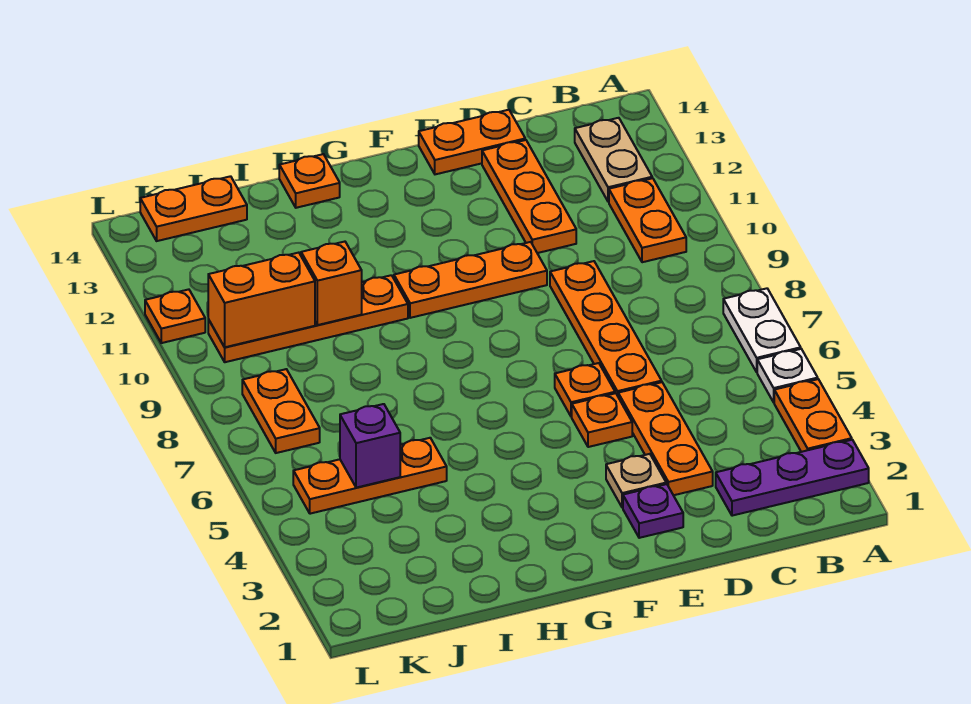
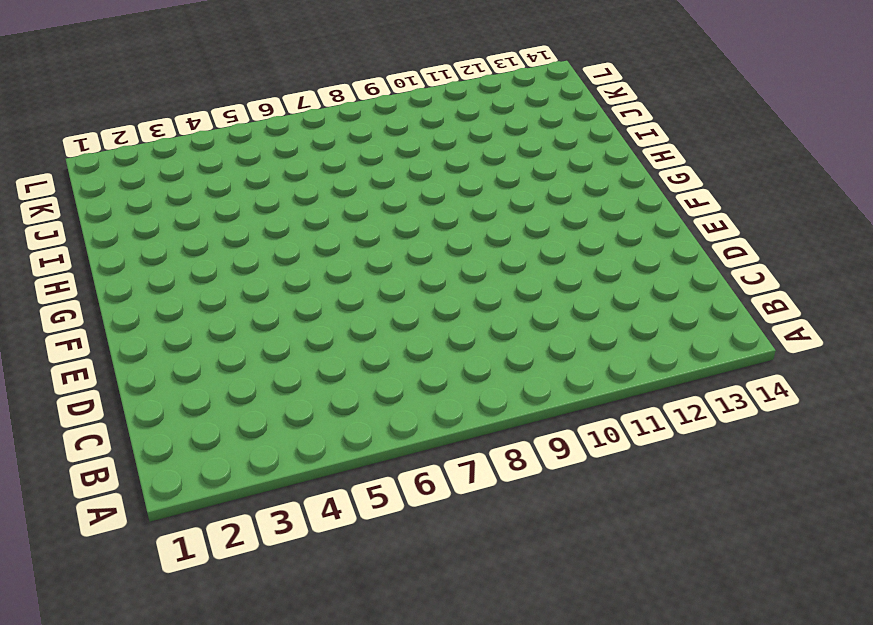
none -> purple 1x3 plate [716,440,869,516]
none -> orange 1x2 plate [774,379,852,452]
none -> white 1x1 plate [757,349,818,402]

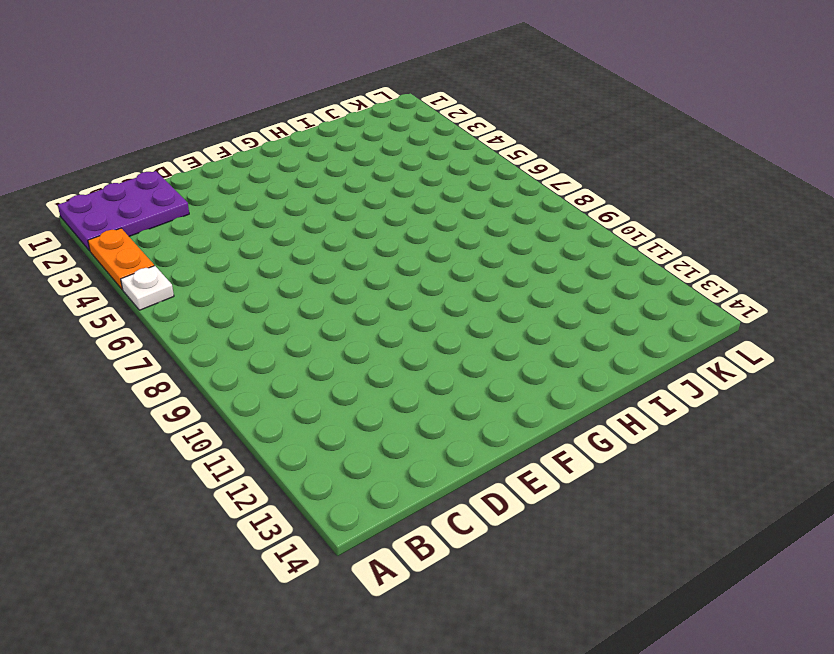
purple 2x3 plate [58,171,189,251] -> purple 1x3 plate [716,440,869,516]
none -> white 1x2 plate [723,288,801,372]
none -> orange 1x2 plate [609,178,686,262]
none -> tan 1x2 plate [575,118,652,202]

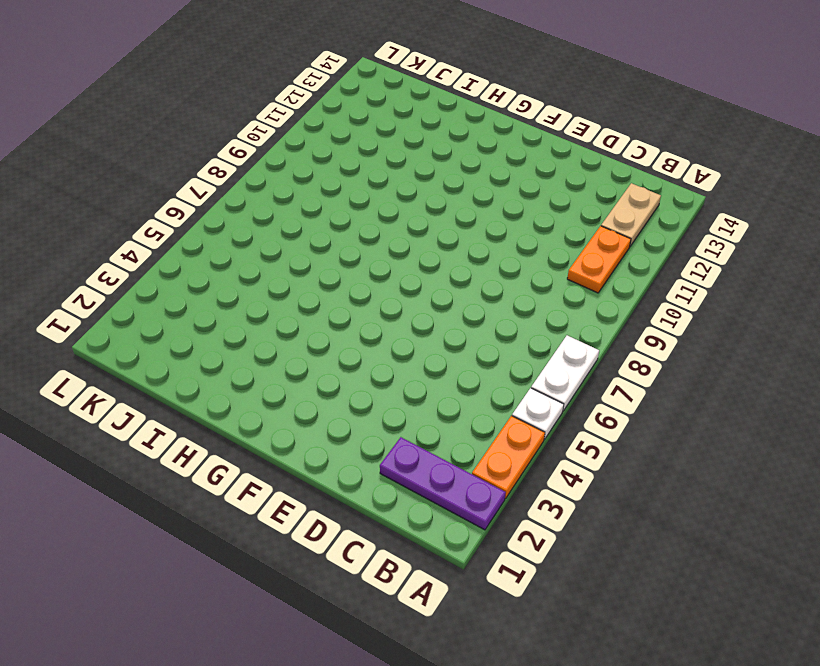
none -> orange 1x3 plate [618,382,713,495]
none -> orange 1x4 plate [550,261,662,396]
none -> orange 1x3 plate [482,140,576,253]

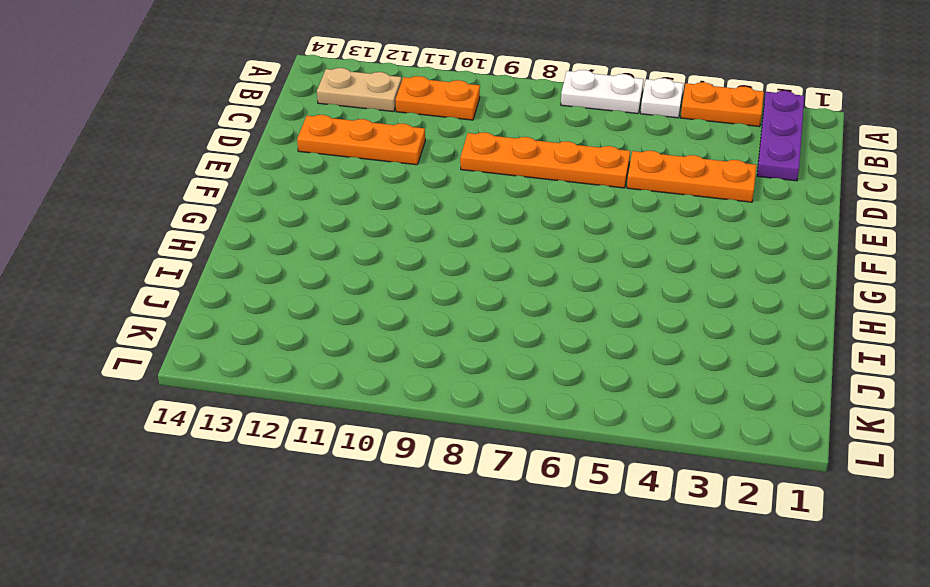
none -> orange 1x2 plate [419,110,525,174]
none -> purple 1x1 plate [623,484,683,538]
none -> tan 1x1 plate [606,454,666,508]

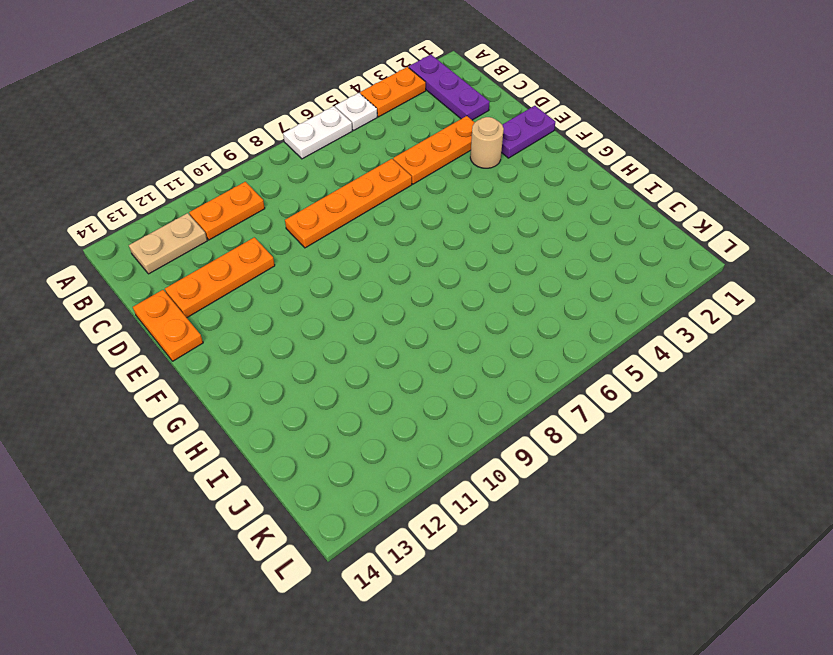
purple 1x2 plate [501,106,555,158] -> purple 1x1 plate [623,484,683,538]
tan 1x1 round brick [470,117,504,168] -> tan 1x1 plate [606,454,666,508]
none -> orange 1x1 plate [572,393,632,447]
none -> orange 1x1 plate [555,363,615,417]
none -> orange 1x3 plate [394,242,547,318]

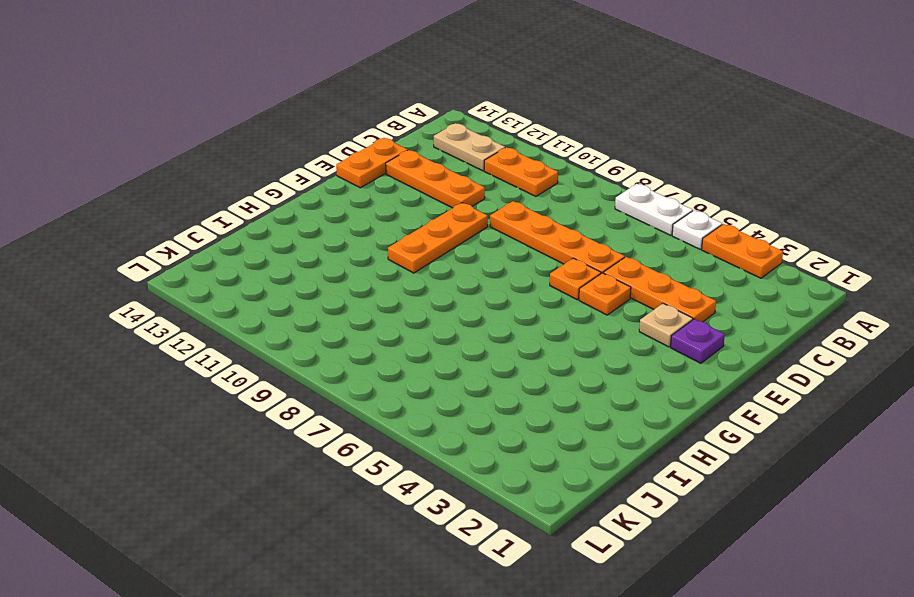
none -> purple 1x3 plate [716,440,869,516]
none -> orange 1x4 plate [208,275,408,362]
none -> orange 1x1 plate [279,154,340,208]

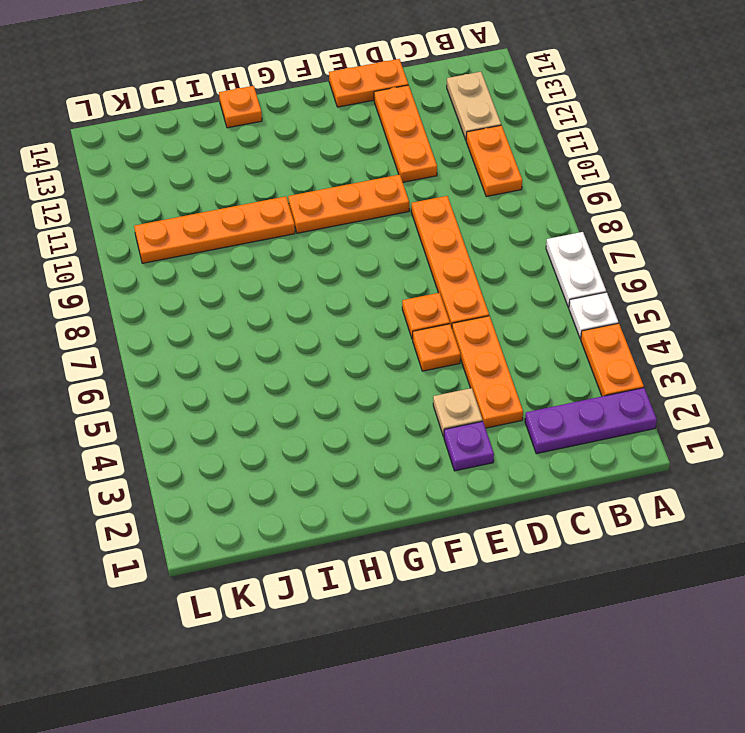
none -> orange 1x3 plate [293,438,447,514]
none -> orange 1x2 plate [140,176,247,241]
none -> orange 1x2 plate [242,369,320,453]

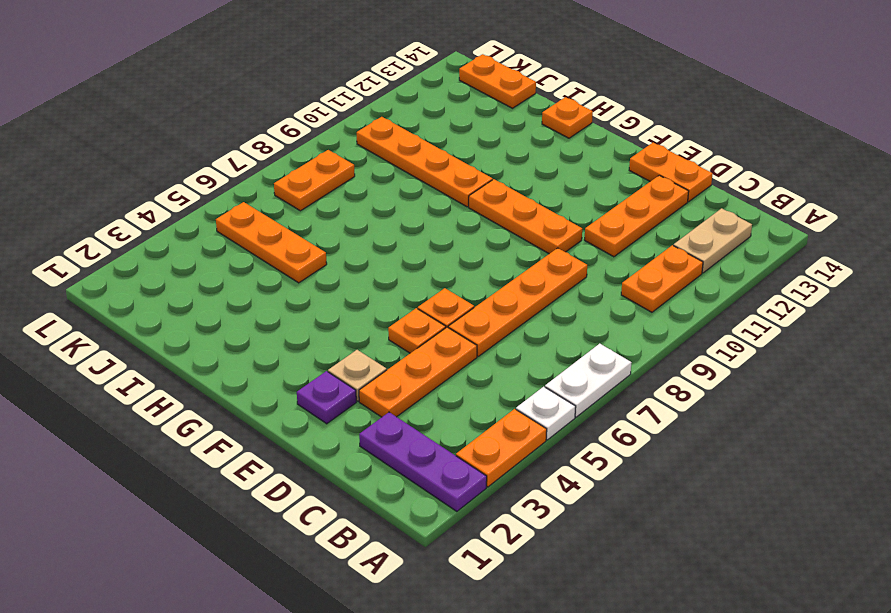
none -> orange 1x1 plate [145,289,205,343]
none -> orange 1x1 brick [301,242,362,325]
none -> purple 1x1 brick [340,404,400,488]

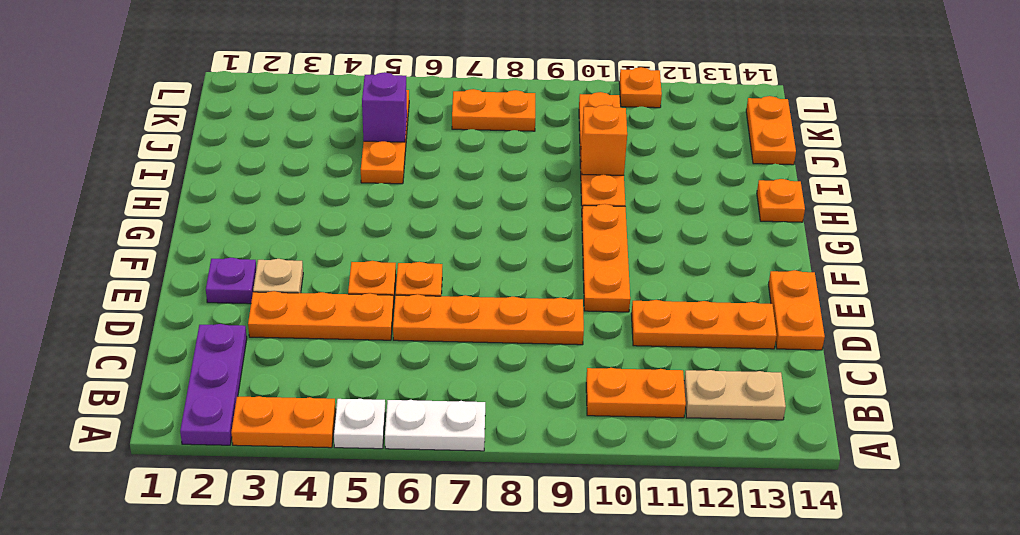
none -> orange 1x2 brick [208,253,315,347]

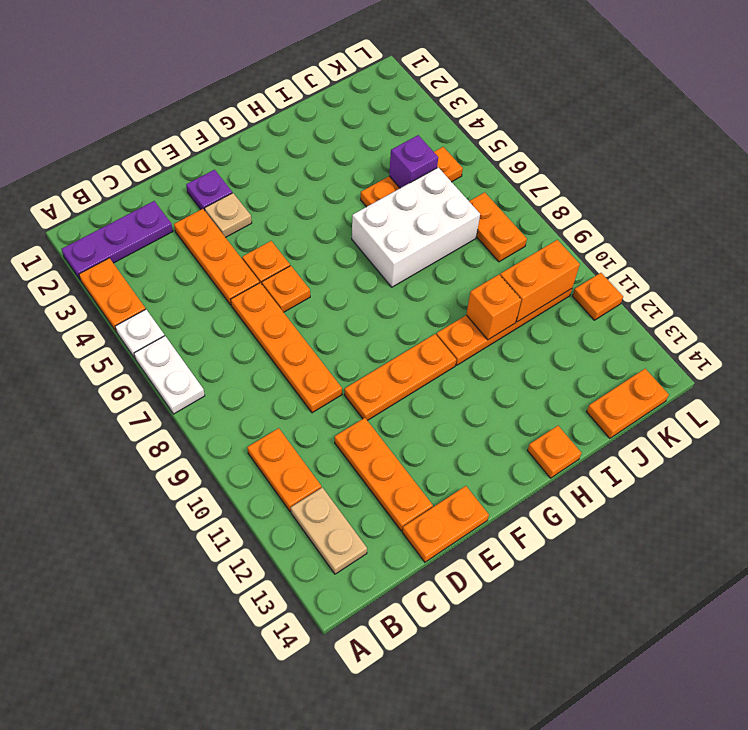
white 2x3 brick [352,167,480,287] -> none

